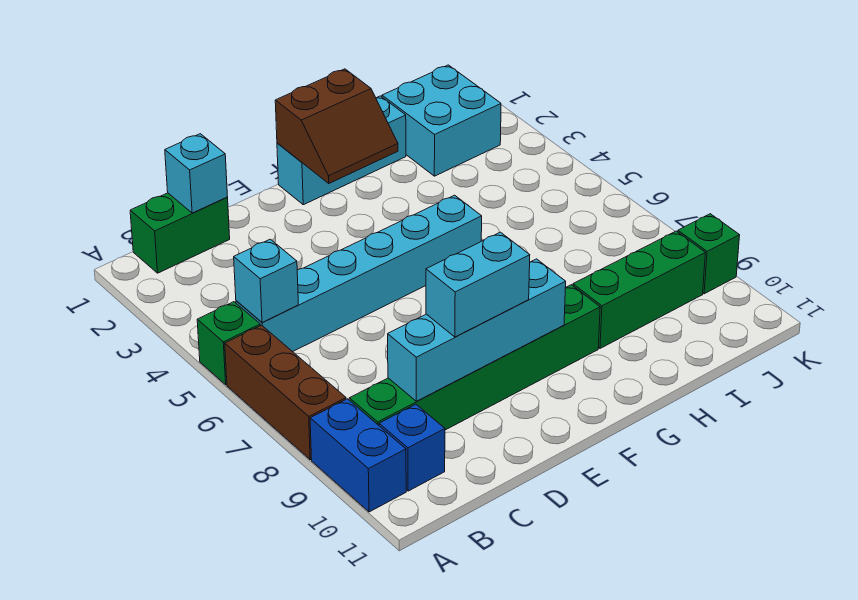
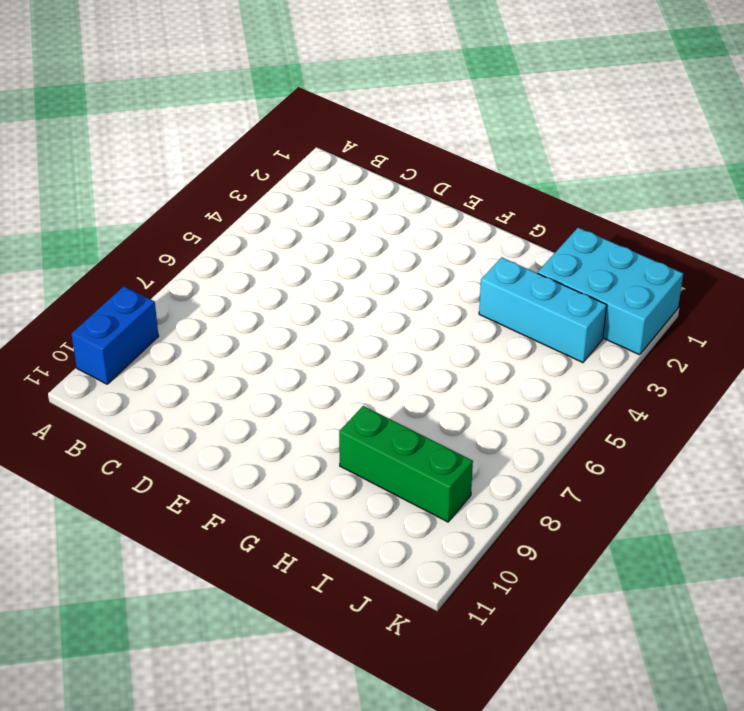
cyan 1x3 brick [479,257,607,363] -> cyan 1x3 brick moved to [277,96,406,205]
cyan 2x3 brick [538,228,683,355] -> cyan 2x2 brick [382,65,501,176]
none -> green 1x1 brick [197,302,260,385]
none -> brown 1x3 brick [225,325,346,460]
none -> green 1x2 brick [130,193,230,273]

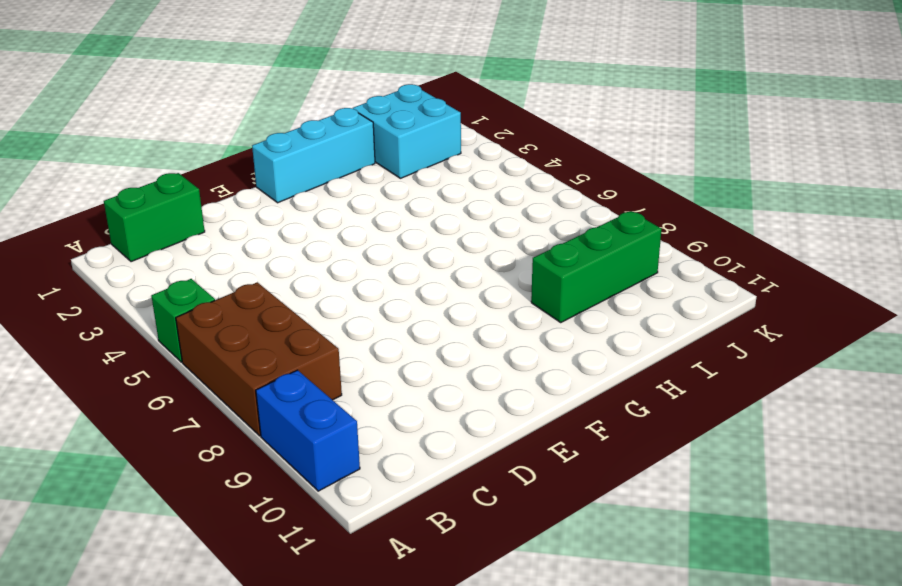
brown 2x3 brick [176,282,342,436] -> brown 1x3 brick [225,325,346,460]
none -> cyan 1x6 brick [236,195,482,352]
none -> green 1x6 brick [349,285,600,430]
none -> blue 1x1 brick [379,404,445,491]

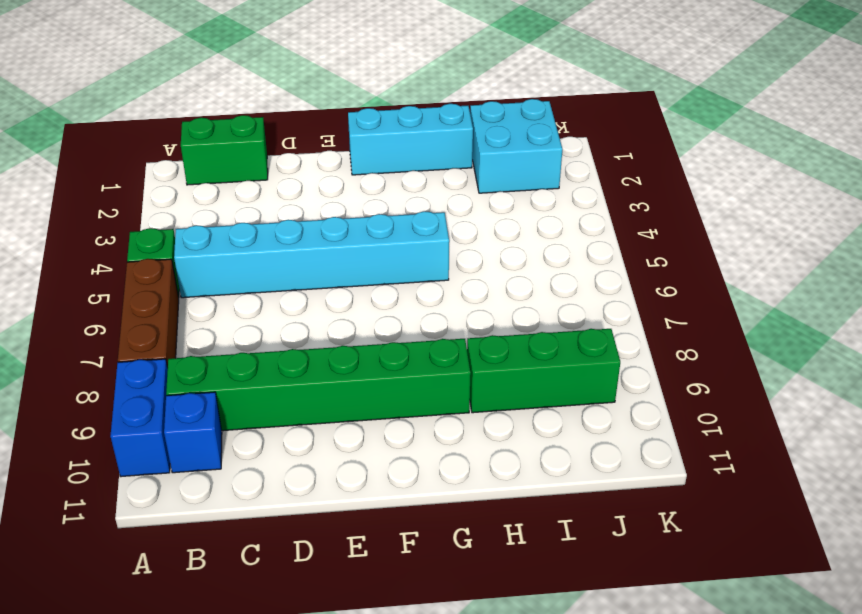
none -> green 1x1 brick [678,214,740,294]
none -> cyan 1x1 brick [234,239,298,322]
none -> cyan 1x1 brick [165,134,228,213]

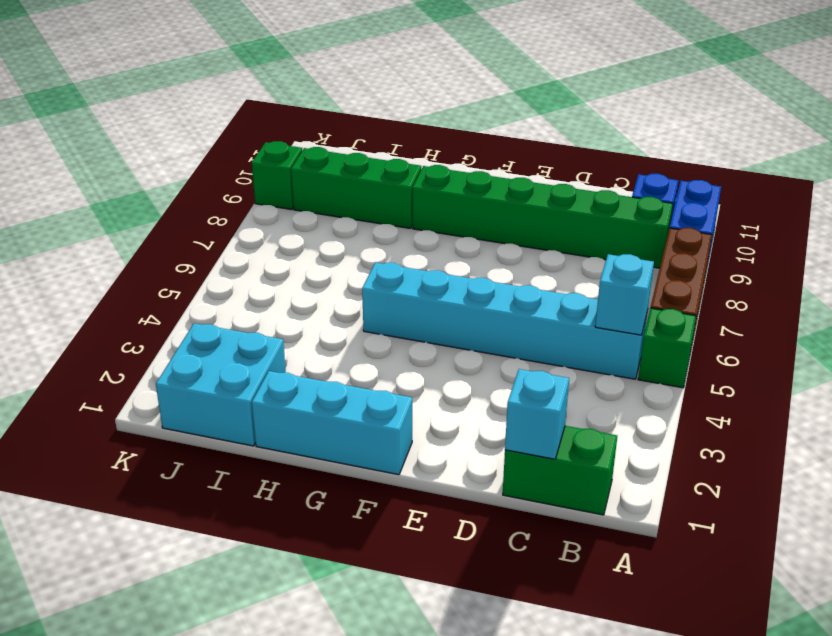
none -> cyan 1x4 brick [388,259,566,401]
none -> brown 2x2 slope [275,69,398,183]
none -> cyan 1x2 brick [426,232,530,337]

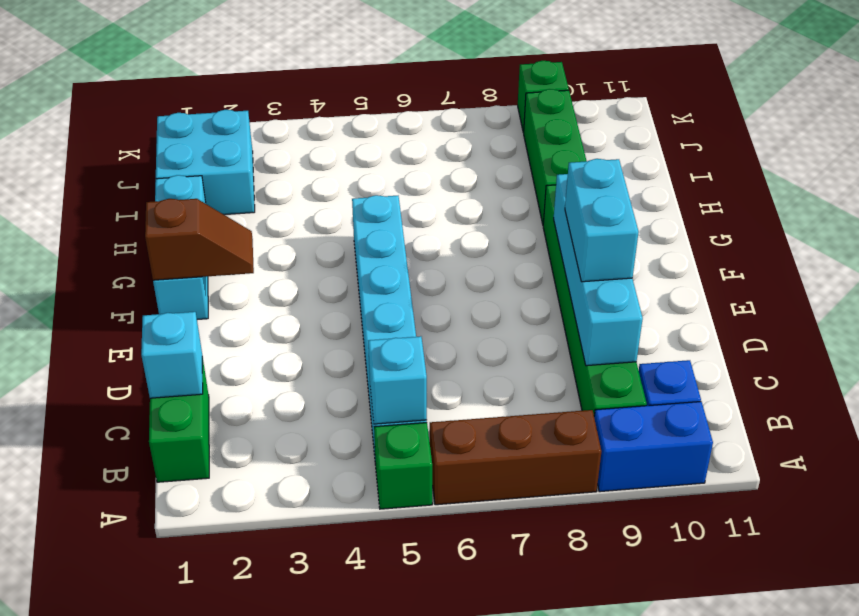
brown 1x2 slope [145,199,254,280] -> brown 2x2 slope [275,69,398,183]

